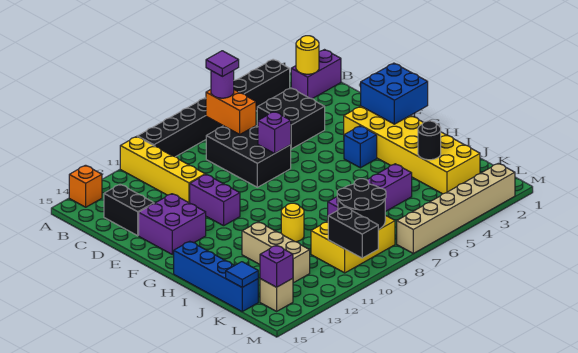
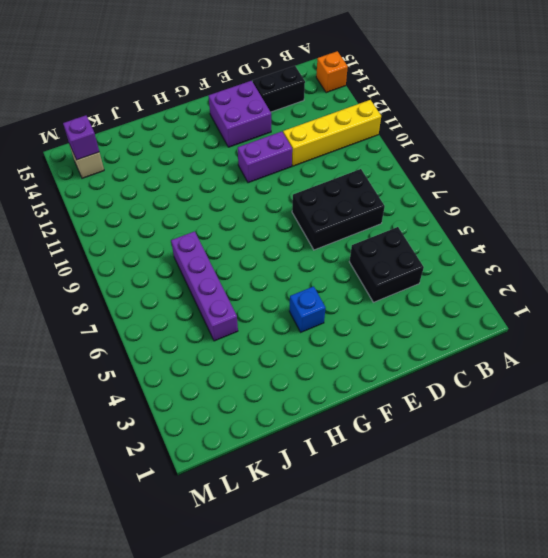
none -> black 1x8 brick [137,59,290,157]
none -> purple 1x2 brick [291,50,341,99]
none -> yellow 2x6 brick [344,106,480,194]

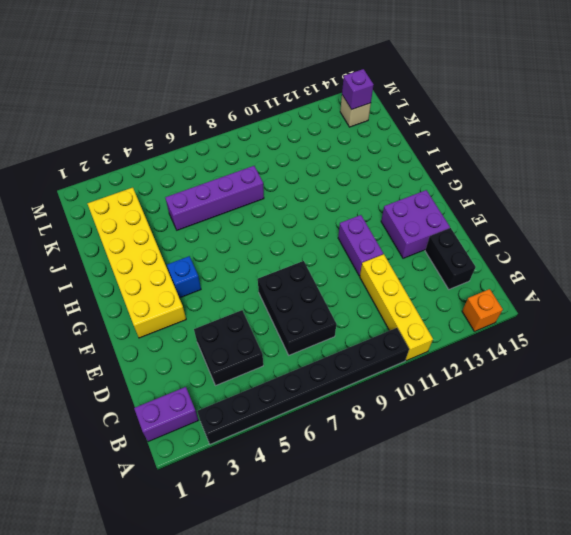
none -> blue 1x4 brick [174,241,258,311]
none -> yellow 1x1 round brick [281,203,304,242]
none -> tan 1x3 brick [242,222,310,283]

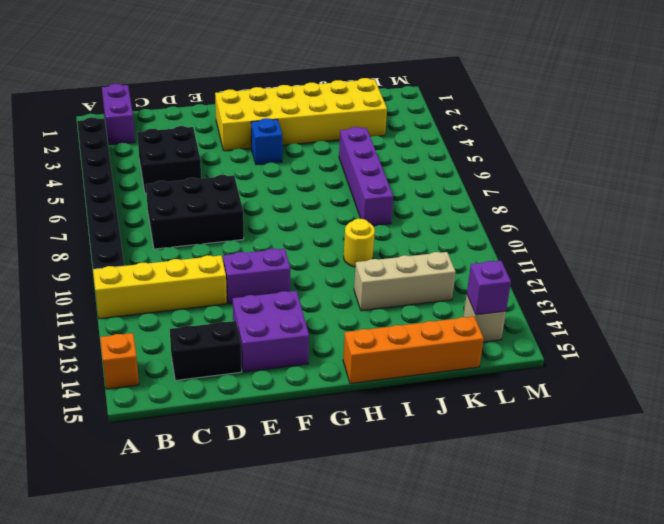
orange 1x4 brick [343,317,484,384] -> blue 1x4 brick [174,241,258,311]
none -> yellow 2x3 brick [311,215,395,273]
none -> tan 1x6 brick [397,163,515,253]
none -> yellow 1x1 round brick [296,36,319,74]

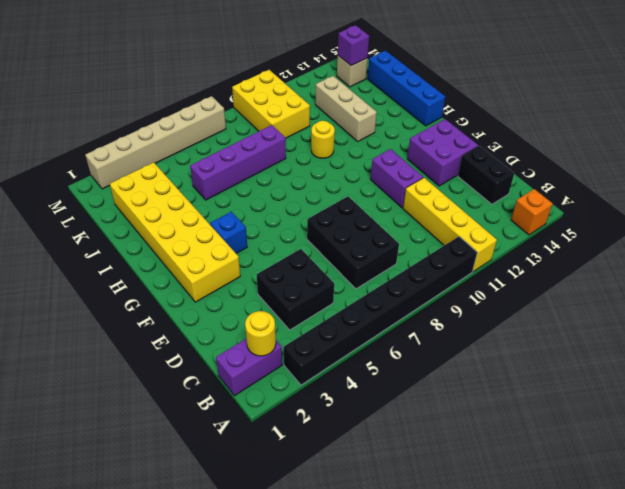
yellow 2x3 brick [232,70,310,138] -> yellow 2x3 brick turned to [311,215,395,273]
none -> orange 1x2 brick [206,90,256,134]
none -> purple 1x1 brick [258,112,291,153]
none -> blue 2x2 brick [361,63,428,124]

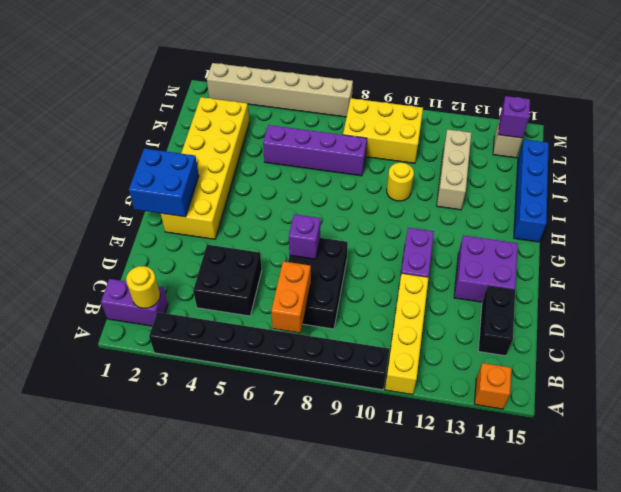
none -> blue 1x1 brick [344,126,377,168]
none -> black 1x1 round brick [418,121,441,160]
none -> black 2x2 round brick [337,179,386,230]

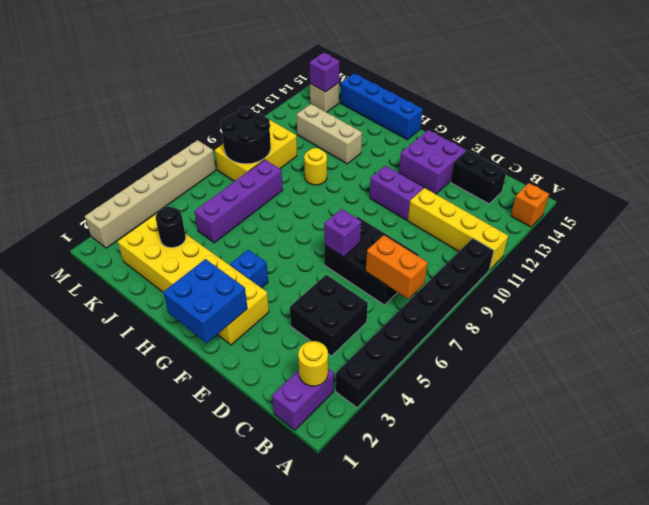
none -> blue 1x1 tile [226,262,258,287]
none -> black 1x2 brick [328,207,378,258]
none -> purple 1x1 round brick [211,71,234,98]

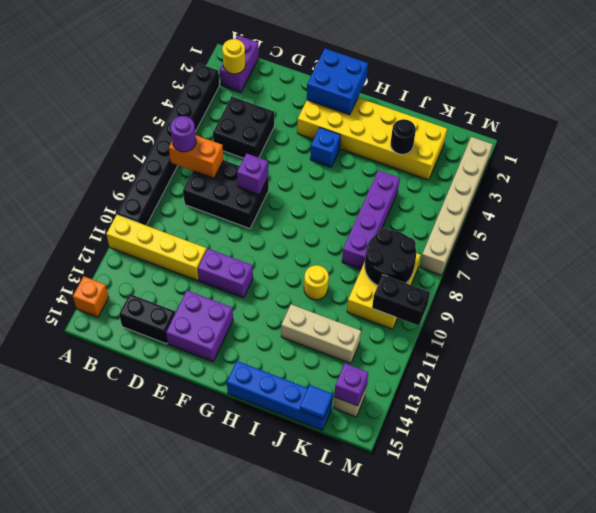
none -> purple 1x1 tile [206,51,239,76]

